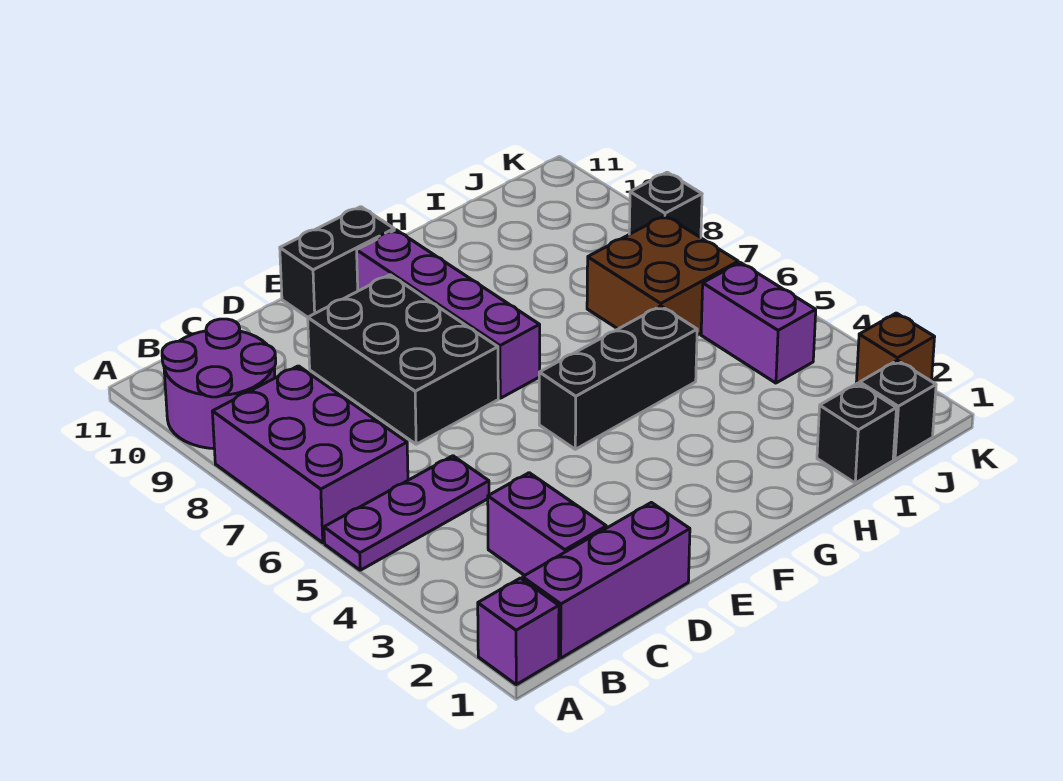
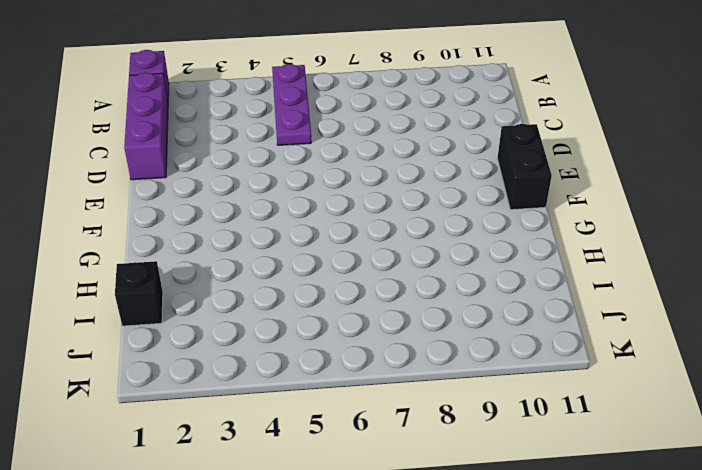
none -> purple 2x3 brick [212,366,408,543]
none -> purple 2x2 round brick [162,319,276,449]
none -> purple 1x2 brick [488,473,606,575]

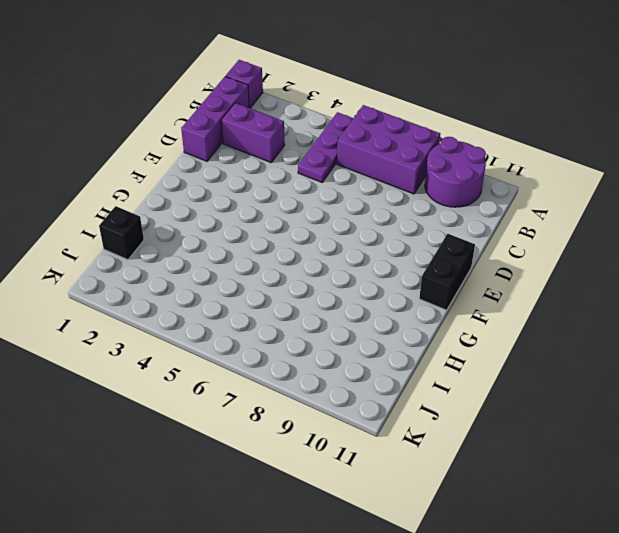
none -> black 2x3 brick [308,275,498,444]
none -> black 1x3 brick [539,306,697,449]
none -> purple 1x4 brick [357,230,540,398]

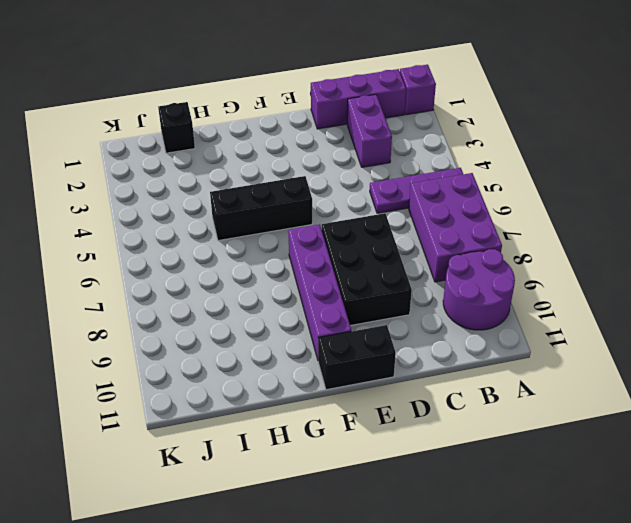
none -> brown 2x2 brick [587,216,738,335]
none -> black 1x1 brick [860,360,936,459]
none -> purple 1x2 brick [701,263,816,383]

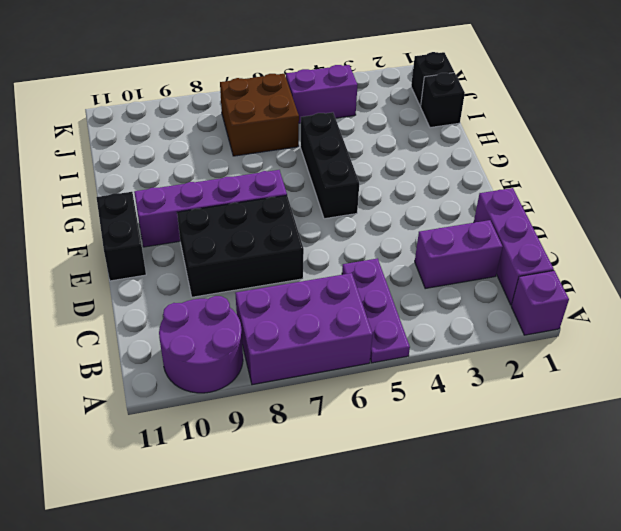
none -> brown 1x1 brick [856,313,935,384]
none -> black 1x1 brick [629,172,702,238]

